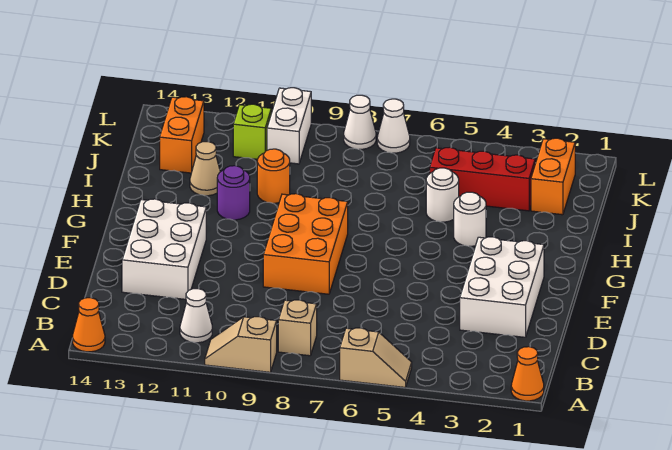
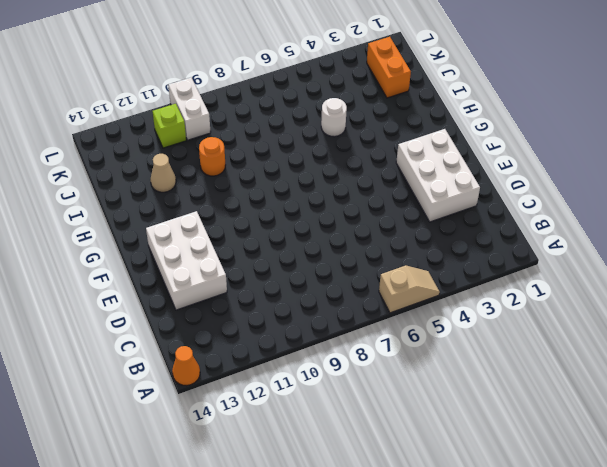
none -> orange 1x1 cone [511,347,544,401]
none -> tan 1x2 slope [205,317,277,372]
none -> tan 1x1 brick [278,300,317,356]

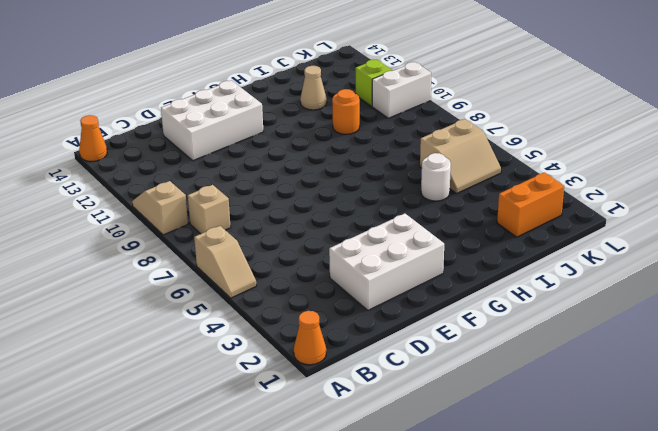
tan 2x2 slope [420,119,501,193] -> red 1x3 brick [430,147,535,211]
none -> white 1x1 cone [180,289,212,343]
none -> orange 2x3 brick [263,194,348,294]
none -> white 1x1 round brick [454,192,486,246]

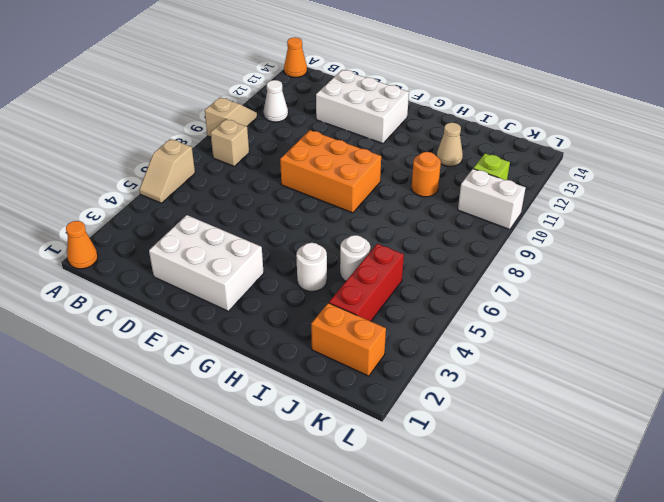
none -> purple 1x1 round brick [217,166,250,220]
none -> orange 1x2 brick [160,97,204,173]
none -> white 1x1 cone [377,99,410,153]

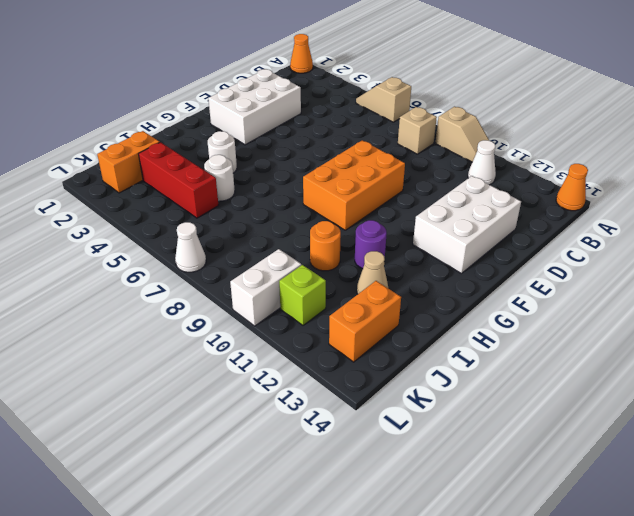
none -> white 1x1 cone [344,95,376,149]

